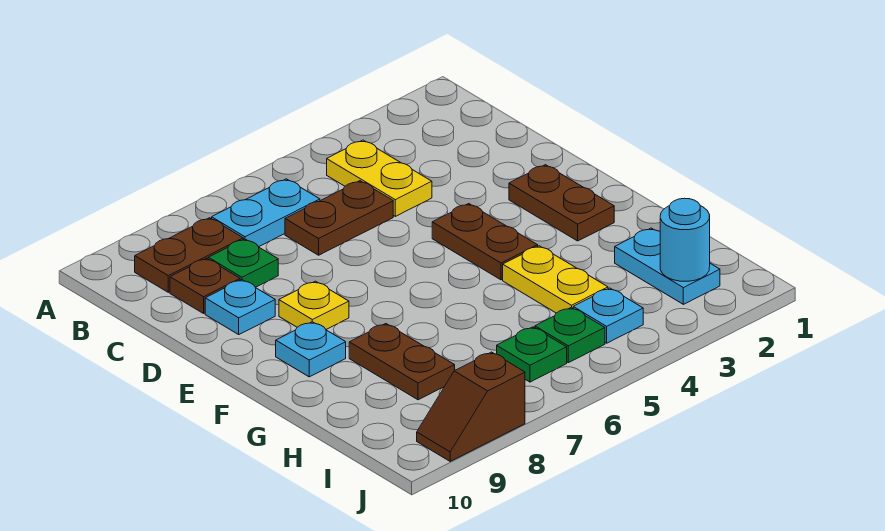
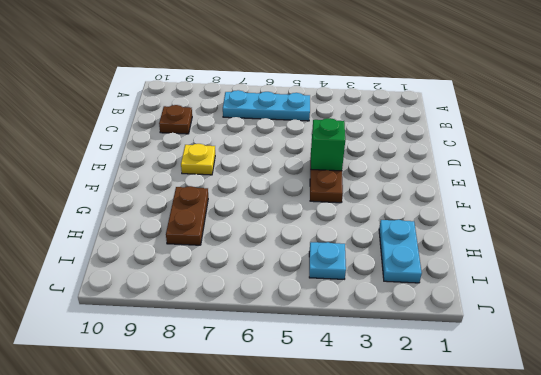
cyan 1x3 plate [223,90,310,121] -> cyan 1x2 plate [212,179,320,247]
green 1x1 brick [311,118,345,171] -> none
none -> yellow 1x2 plate [327,140,432,216]
none -> brown 1x2 plate [135,218,243,292]
none -> brown 1x2 plate [285,181,393,255]

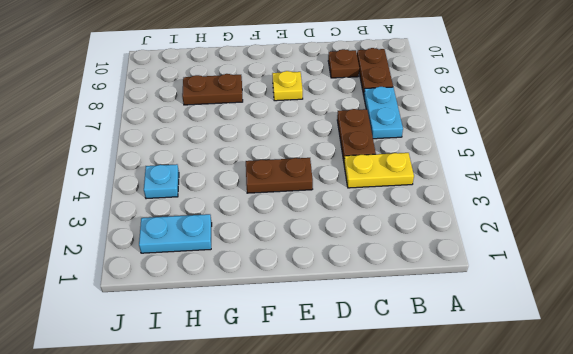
none -> green 1x1 plate [208,239,278,287]
none -> cyan 1x1 plate [205,280,275,334]
none -> brown 1x2 plate [509,165,614,241]

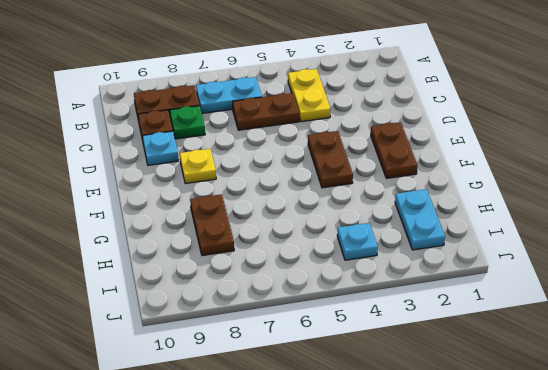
none -> cyan 1x1 plate [276,322,346,377]
none -> yellow 1x2 plate [503,246,608,313]
none -> green 1x1 plate [535,307,605,363]

